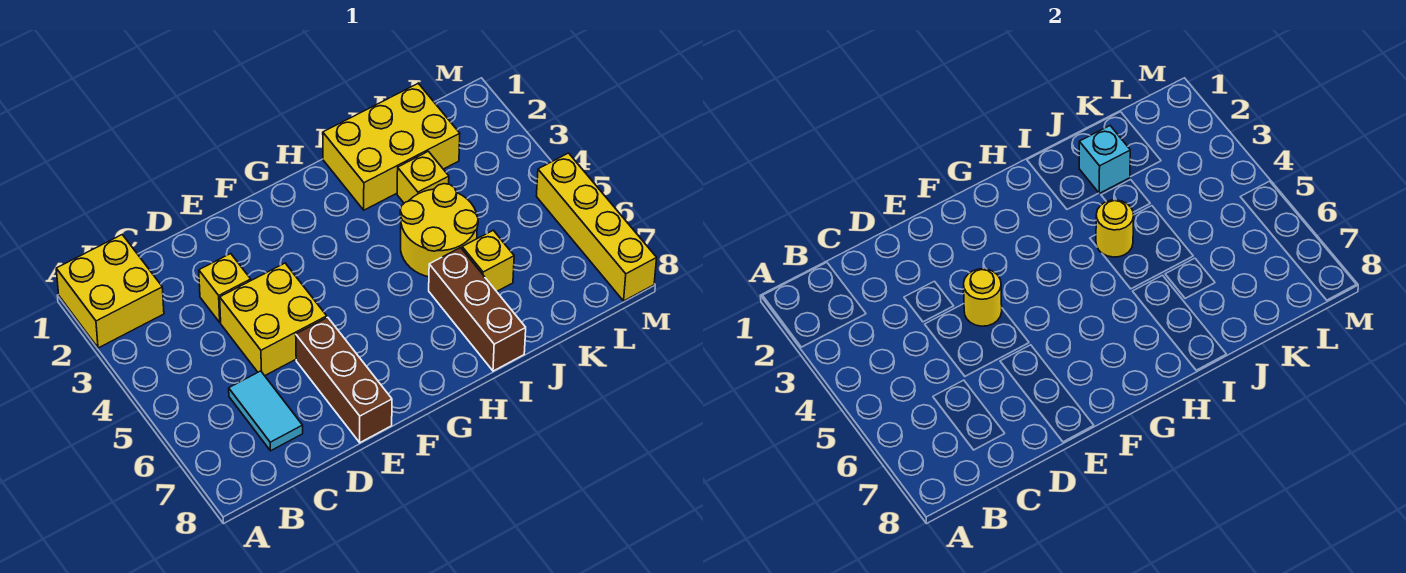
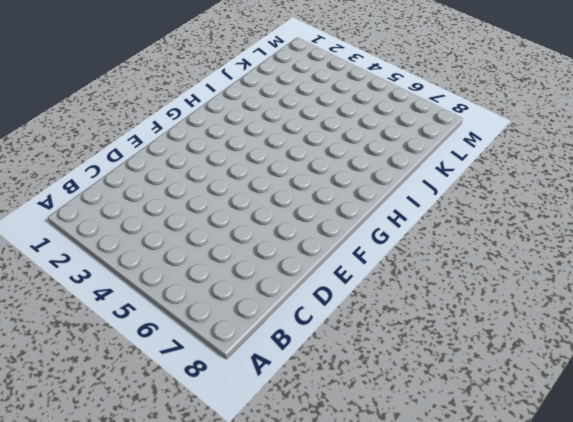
none -> yellow 2x2 brick [56,235,164,348]
none -> cyan 1x2 tile [229,371,303,451]
none -> yellow 1x1 brick [199,254,251,322]

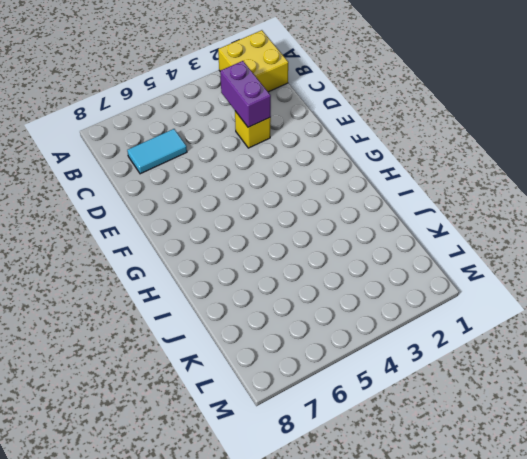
purple 1x2 brick [220,61,271,127] -> none
none -> yellow 2x2 brick [220,263,327,376]
none -> brown 1x3 brick [296,317,392,443]
none -> yellow 2x3 brick [323,83,460,210]

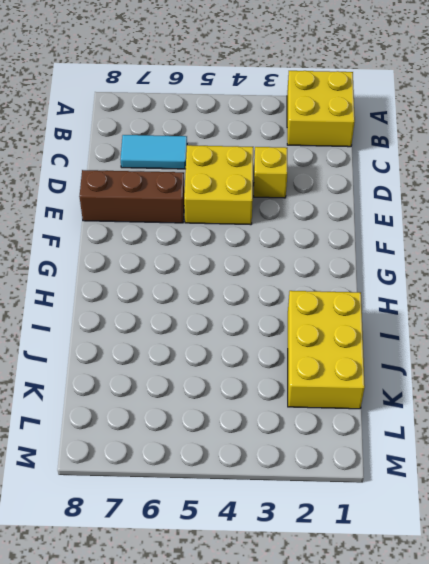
none -> yellow 2x2 round brick [400,184,478,277]
none -> brown 1x3 brick [429,248,526,371]
none -> yellow 1x1 brick [397,151,449,203]

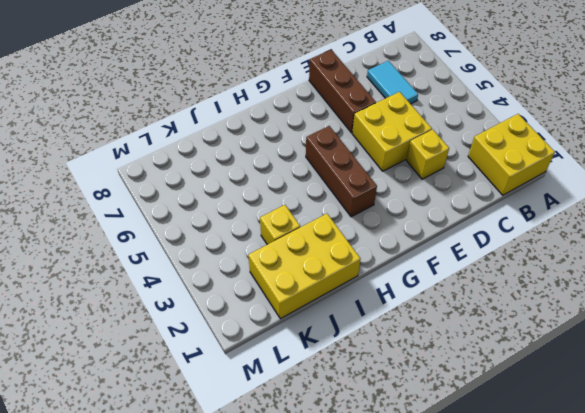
brown 1x3 brick [306,126,377,217] -> brown 1x3 brick moved to [429,248,526,371]
none -> yellow 2x2 round brick [400,184,478,277]
none -> yellow 1x1 brick [462,230,514,291]
none -> yellow 1x4 brick [536,153,657,301]

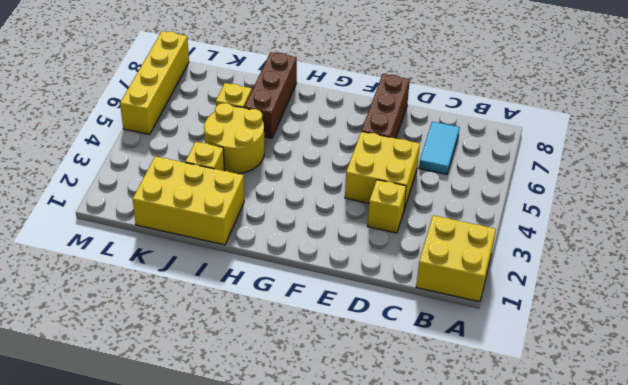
none -> yellow 1x1 round brick [964,269,1002,326]
none -> yellow 1x1 round brick [1096,200,1134,257]
none -> cyan 1x1 brick [1079,126,1130,193]

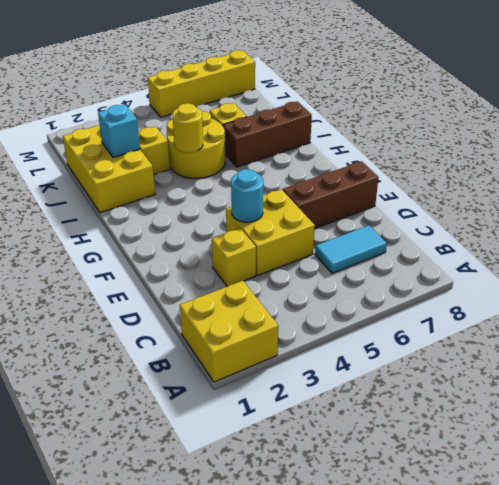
cyan 1x1 round brick [231,169,263,222] -> yellow 1x1 round brick [964,269,1002,326]

